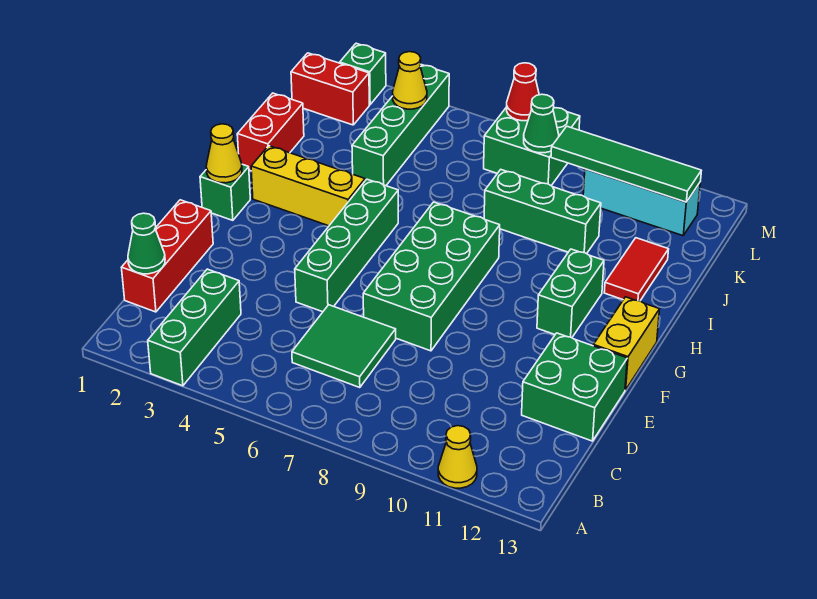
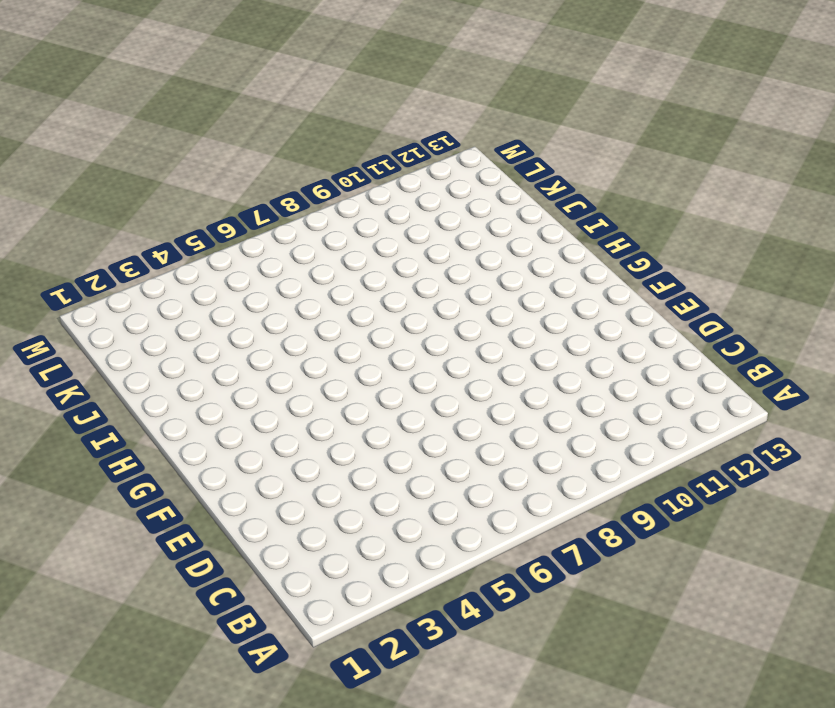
none -> green 1x3 brick [148,269,241,386]
none -> yellow 1x1 cone [438,426,477,488]
none -> red 1x3 brick [122,200,213,312]

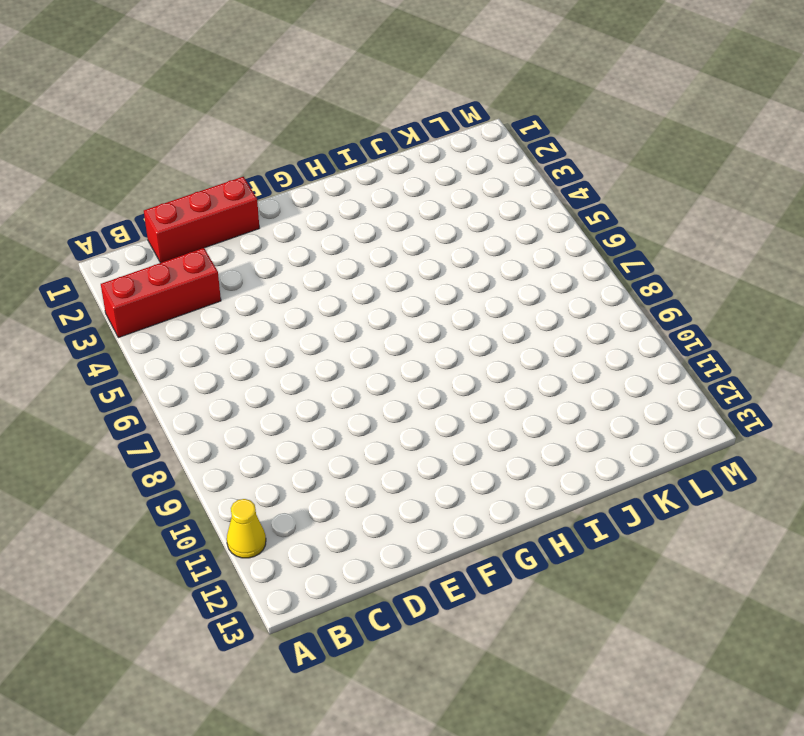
red 1x3 brick [101,248,221,338] -> green 1x3 brick [148,269,241,386]
none -> green 2x2 tile [292,305,396,388]
none -> green 2x2 brick [522,333,627,441]
none -> green 1x4 brick [295,179,398,312]

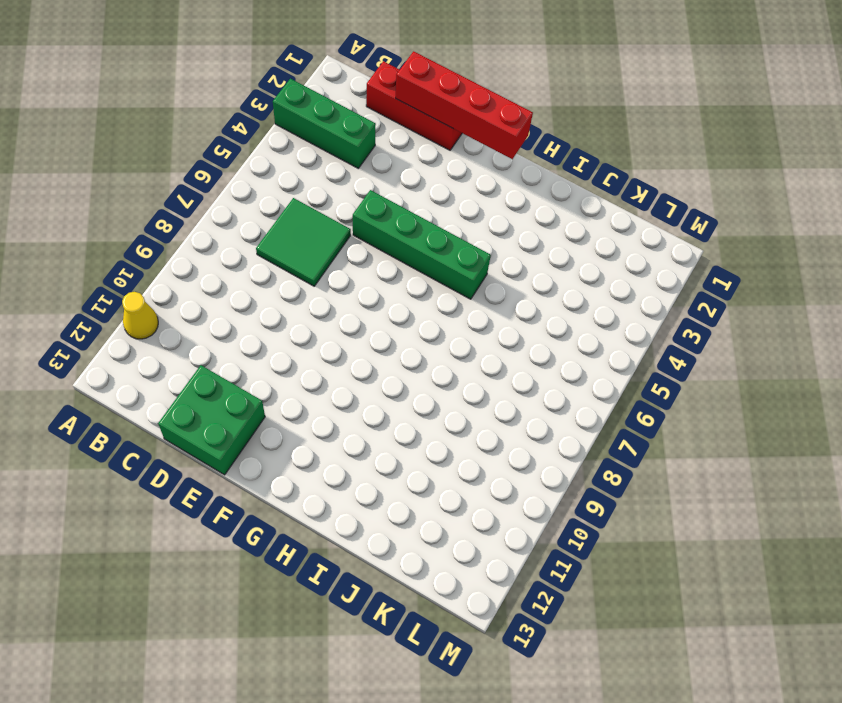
red 1x4 brick [396,51,533,159] -> yellow 1x1 cone [206,124,242,183]
none -> green 2x4 brick [363,202,500,351]
none -> yellow 1x2 brick [593,297,660,390]
none -> green 1x1 brick [200,164,250,220]

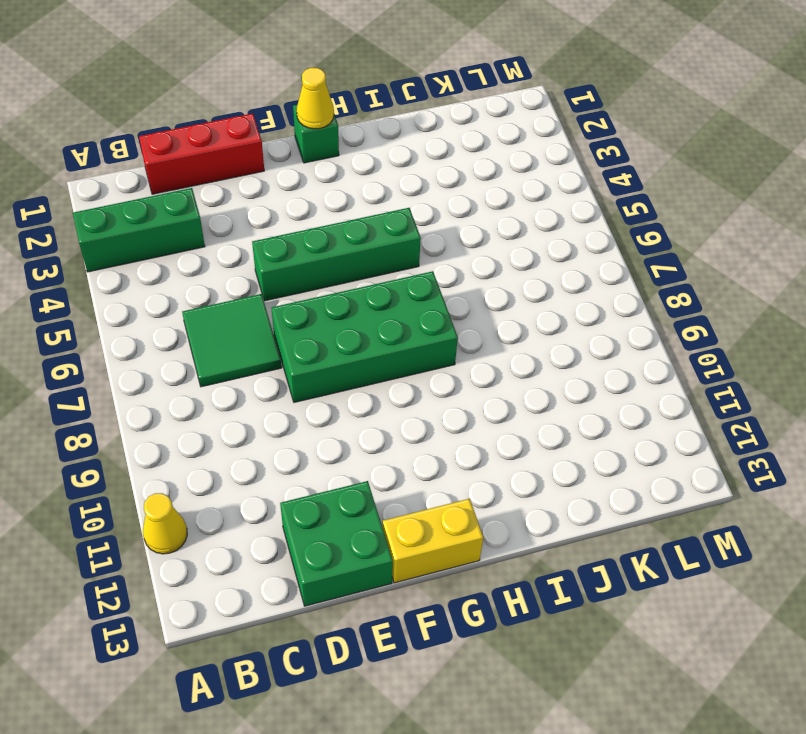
none -> green 1x2 brick [537,249,604,338]
none -> yellow 1x3 brick [251,146,365,226]
none -> red 1x2 brick [237,93,304,171]

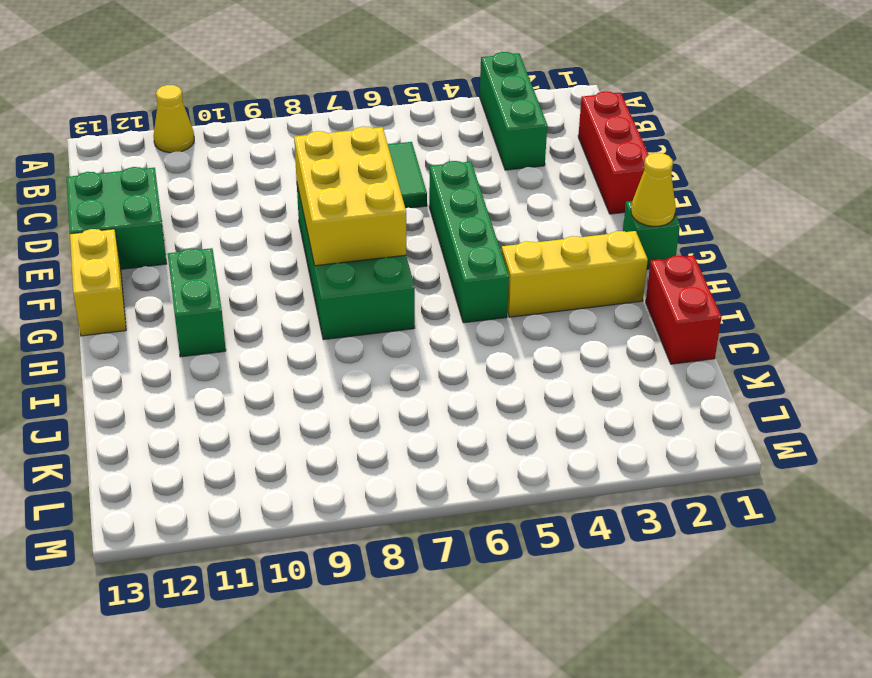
yellow 2x3 brick [294,126,406,266] -> none
none -> red 1x2 tile [604,238,669,301]
none -> green 1x4 brick [352,65,449,186]
none -> green 1x3 brick [484,170,601,254]

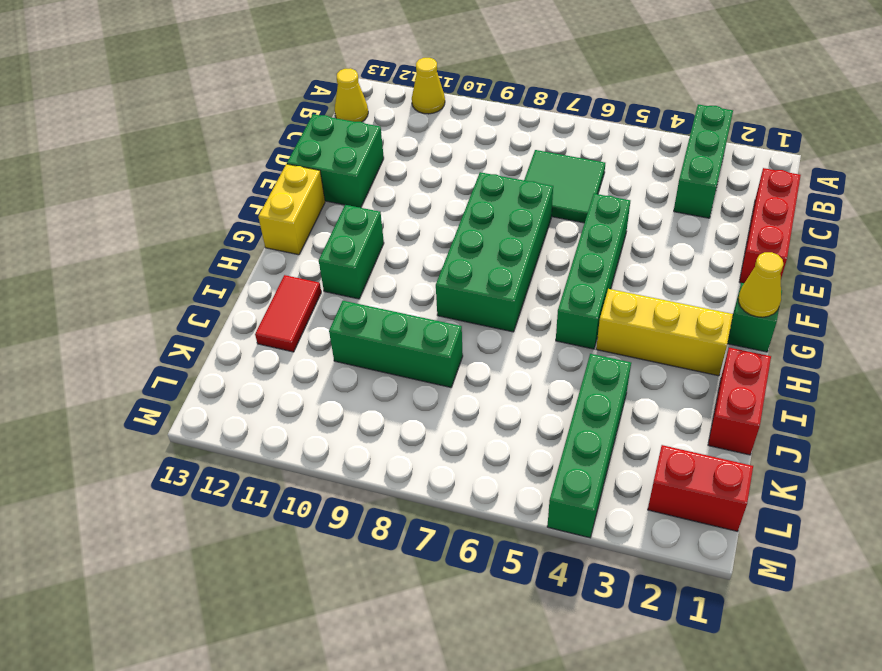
yellow 1x1 cone [335,68,368,122] -> yellow 1x1 cone moved to [393,52,427,109]
none -> green 2x2 brick [484,107,580,186]
none -> cyan 1x3 brick [583,169,700,236]
none -> green 1x1 brick [340,43,386,105]

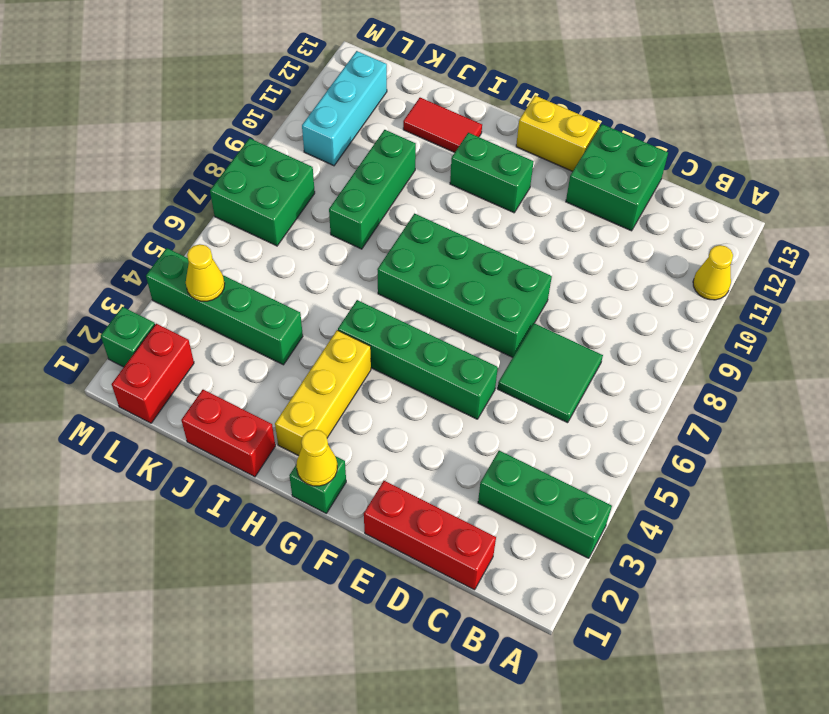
none -> green 1x1 cone [128,213,165,274]
none -> green 1x1 cone [524,94,559,153]
none -> green 1x4 tile [551,126,701,202]

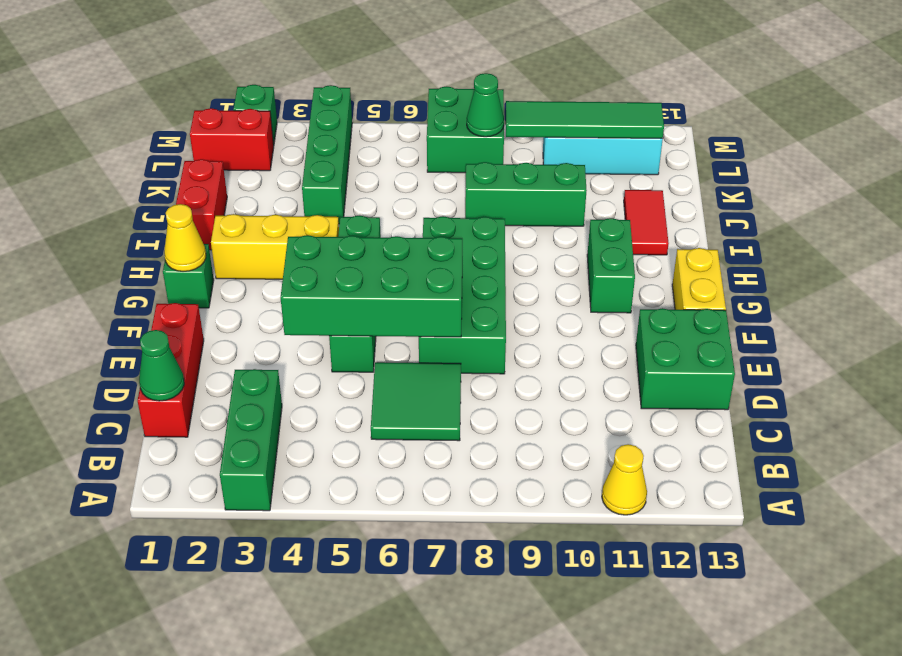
green 2x4 brick [281,235,462,337] -> none
none -> yellow 1x1 cone [393,52,427,109]
none -> red 1x1 cone [507,63,539,121]

